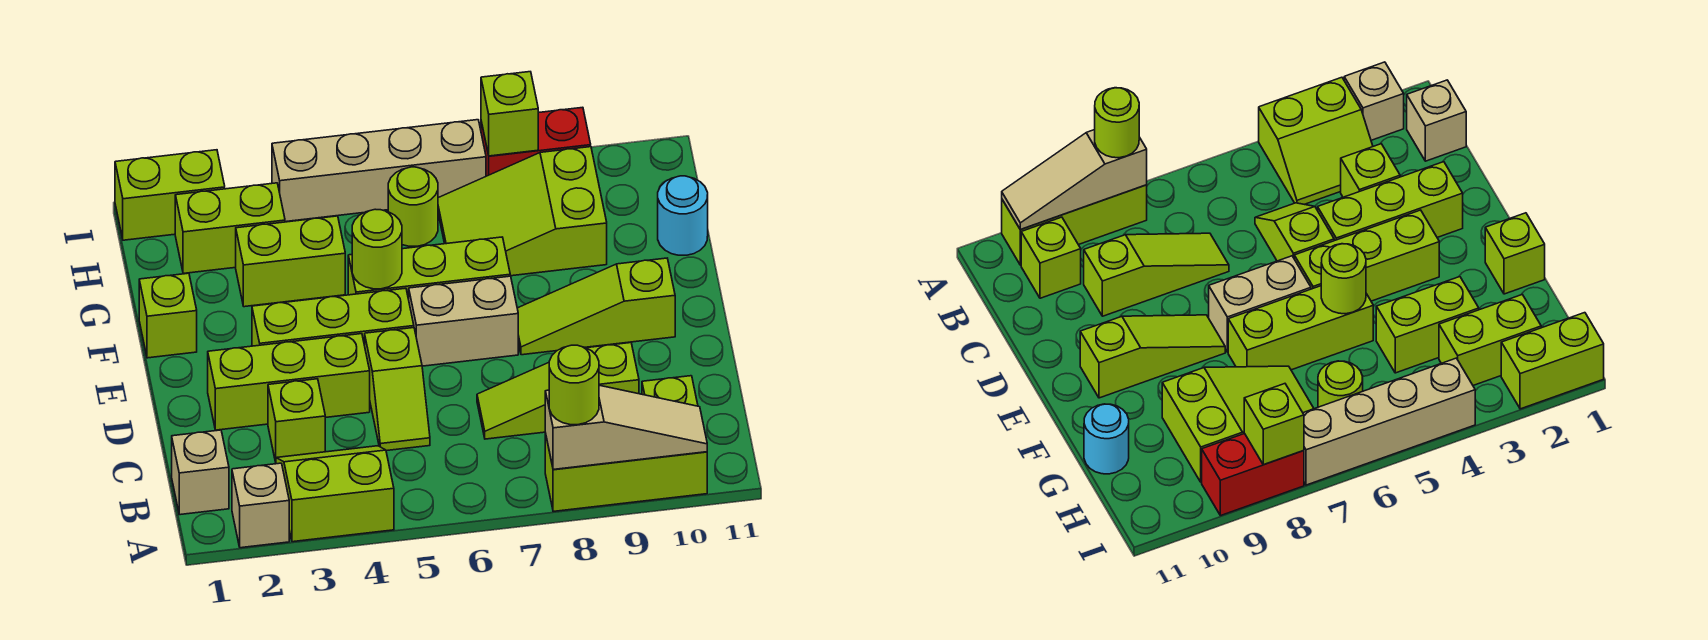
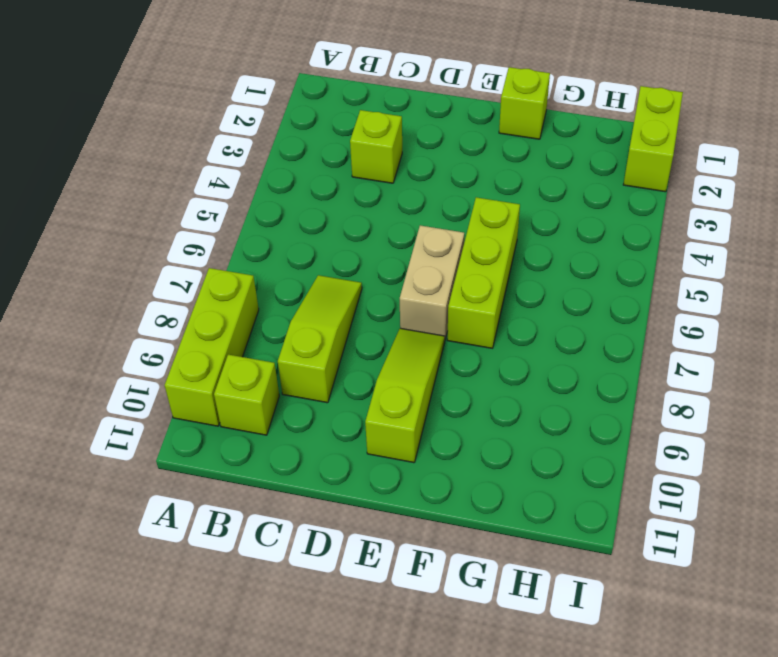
none -> tan 1x1 brick [232,463,289,548]
none -> lime 2x2 slope [276,446,394,542]
none -> tan 1x1 brick [172,430,229,515]

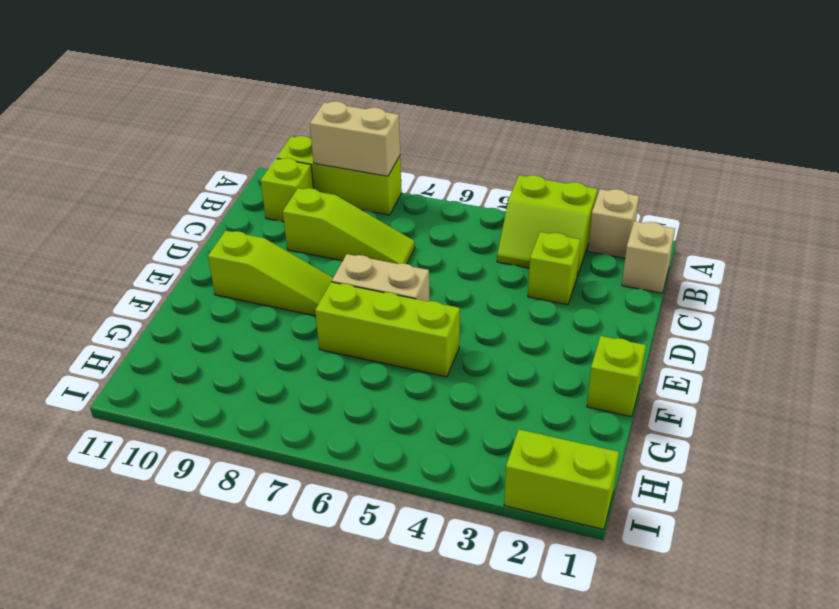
tan 1x2 brick [310,101,400,176] -> tan 1x3 slope [545,385,707,469]
none -> lime 1x2 slope [365,328,430,451]
none -> lime 1x3 brick [208,334,370,430]
none -> lime 1x3 brick [252,288,414,346]

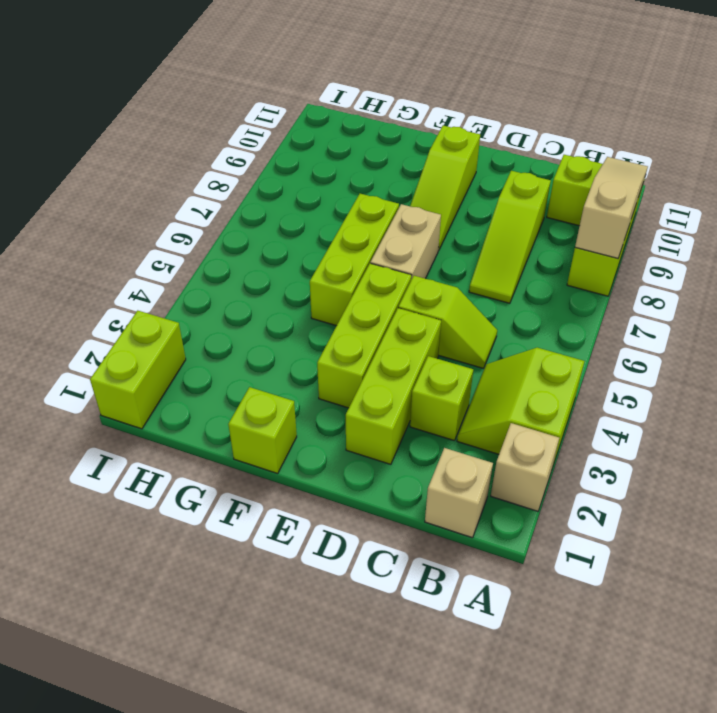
none -> lime 1x2 brick [236,216,345,307]
none -> lime 2x3 slope [438,147,607,276]
none -> cyan 1x1 round brick [658,176,708,255]

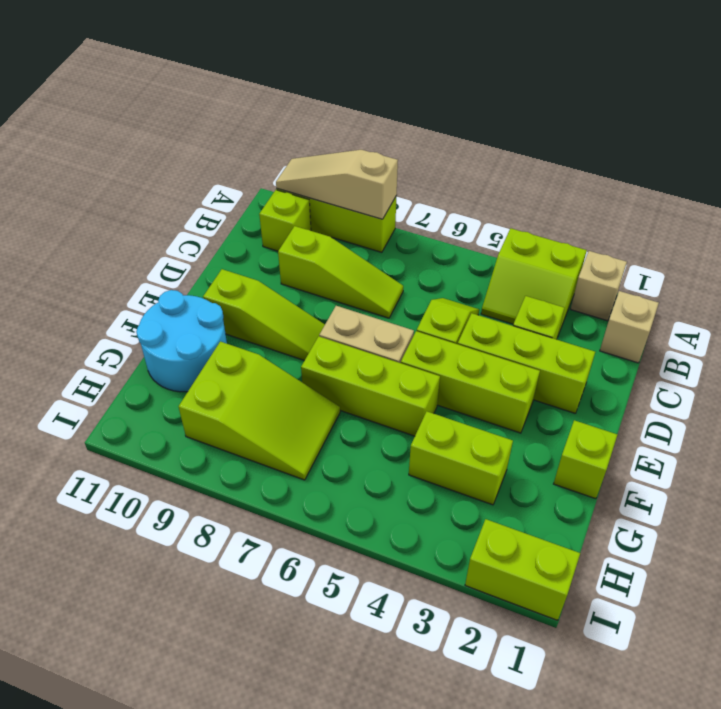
cyan 2x2 round brick [136,290,227,392] -> cyan 1x1 round brick [658,176,708,255]
none -> lime 1x2 brick [175,183,285,274]
none -> lime 1x1 round brick [388,167,438,246]
none -> tan 1x4 brick [272,120,486,222]

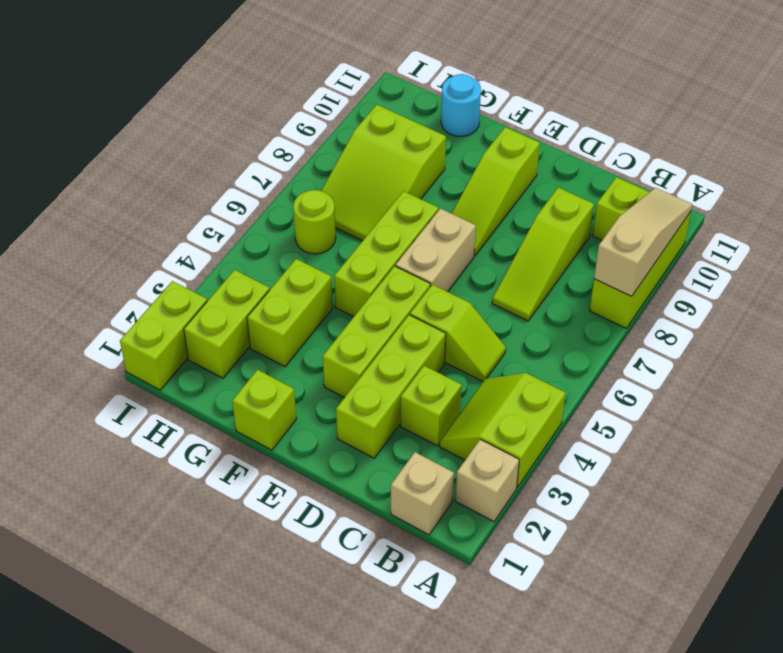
none -> tan 1x4 brick [272,120,486,222]
none -> red 1x2 brick [481,107,591,176]
none -> lime 1x1 round brick [352,209,402,289]

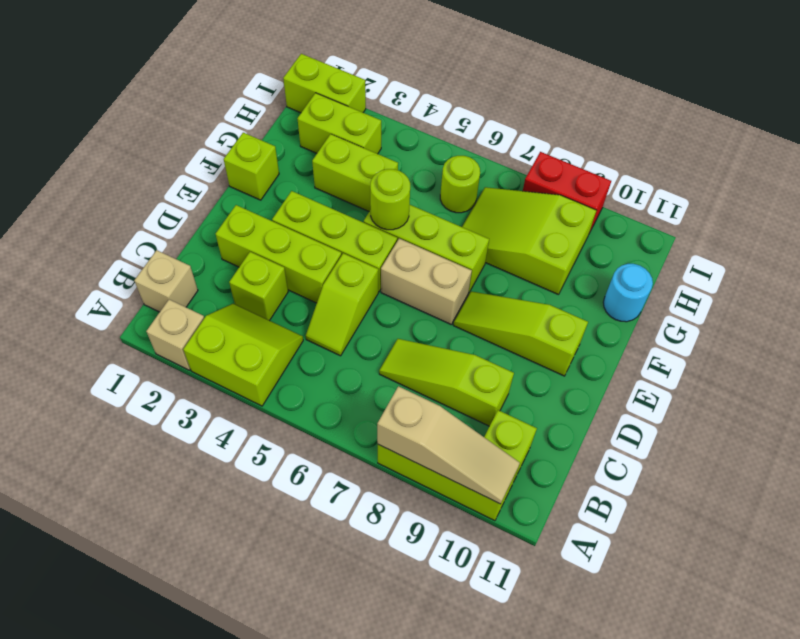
none -> tan 1x4 brick [272,120,486,222]
none -> lime 1x1 brick [481,72,538,156]
none -> lime 1x1 round brick [549,345,599,425]

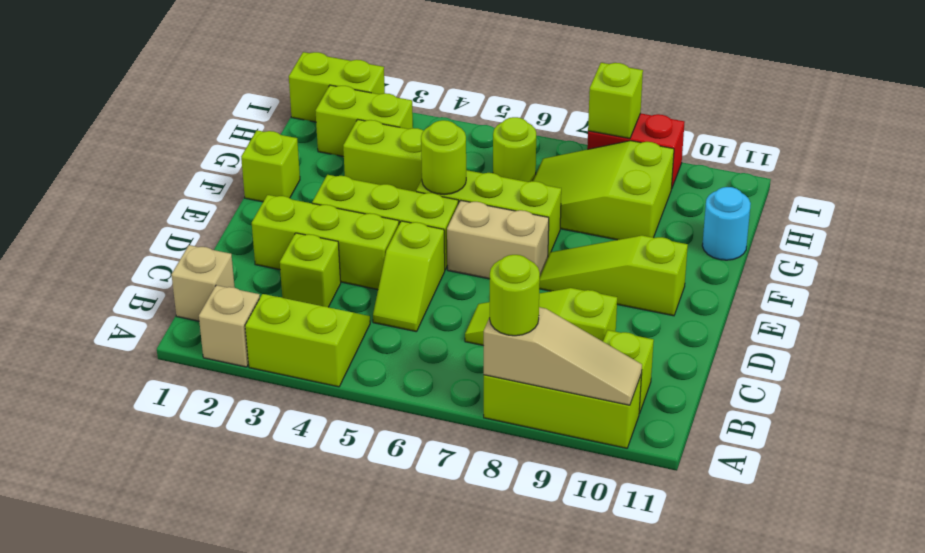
none -> tan 1x4 brick [272,120,486,222]

